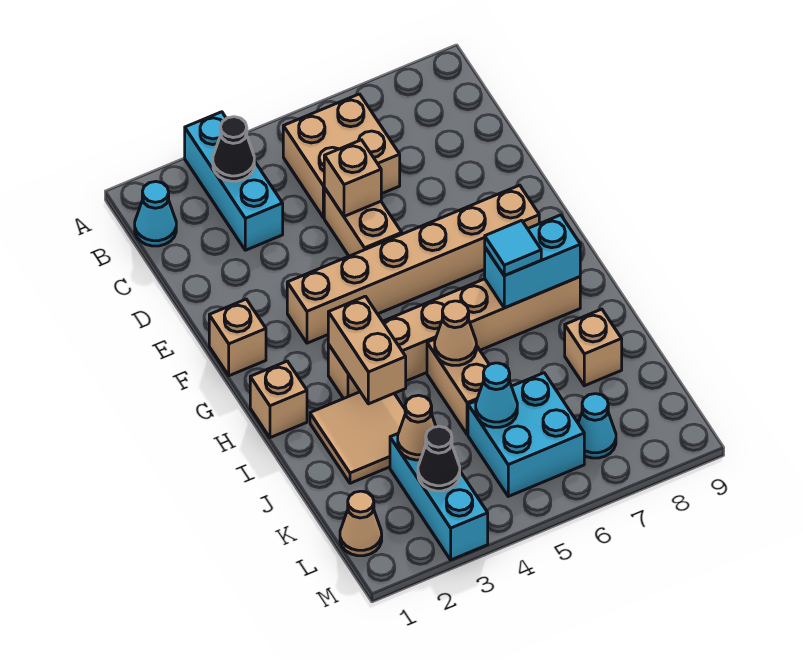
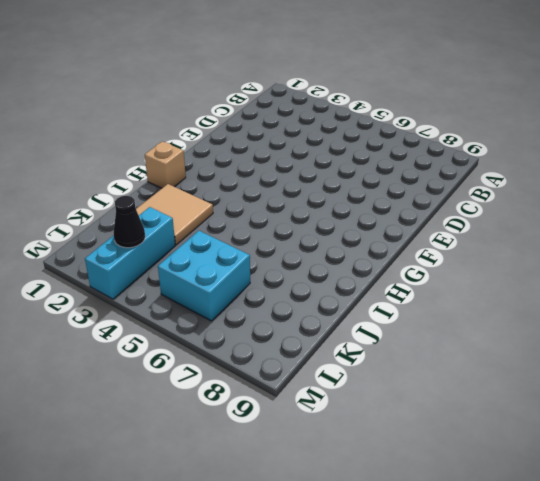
none -> cyan 1x3 brick [185,112,283,250]
none -> cyan 1x1 cone [135,182,176,246]
none -> tan 2x2 brick [283,94,400,218]

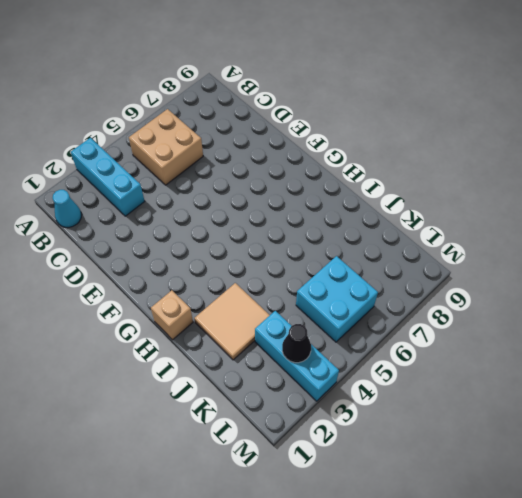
none -> tan 1x2 brick [324,188,402,256]
none -> tan 1x1 brick [209,299,266,376]
none -> tan 1x6 brick [287,185,539,343]

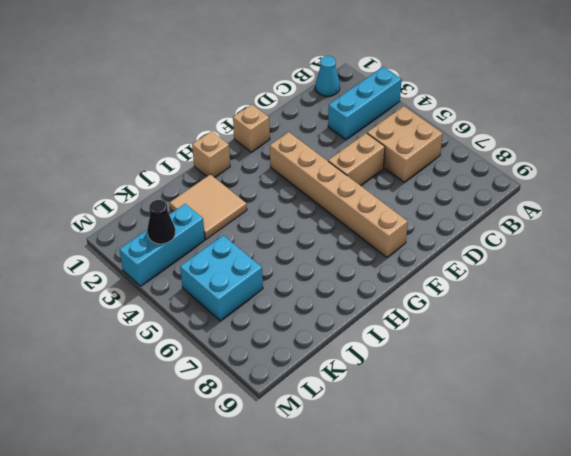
none -> tan 1x6 brick [328,277,580,399]
none -> tan 1x2 brick [427,339,489,435]
none -> tan 1x1 brick [565,309,622,386]

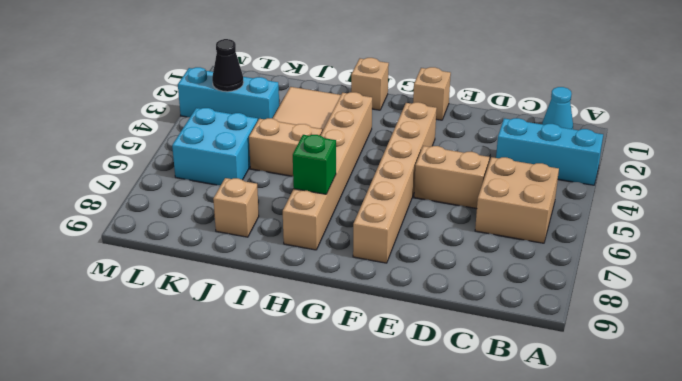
green 1x1 brick [293,135,336,194] -> cyan 1x2 brick [485,215,580,308]
none -> tan 1x1 cone [340,491,382,556]
none -> cyan 1x1 cone [578,394,616,458]
none -> black 1x1 cone [213,117,254,181]

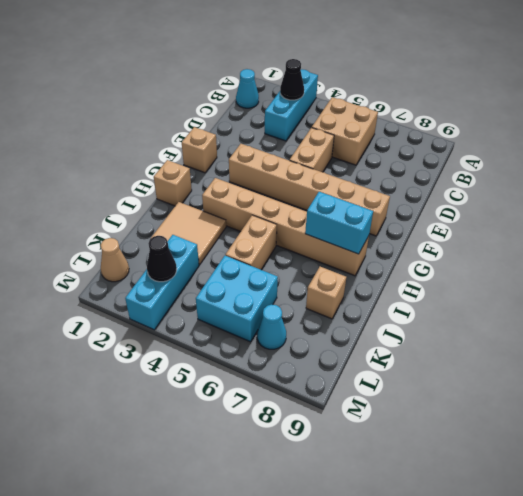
none -> tan 1x1 brick [324,140,381,216]
none -> tan 1x2 brick [328,296,406,404]
none -> tan 1x1 cone [435,301,476,365]

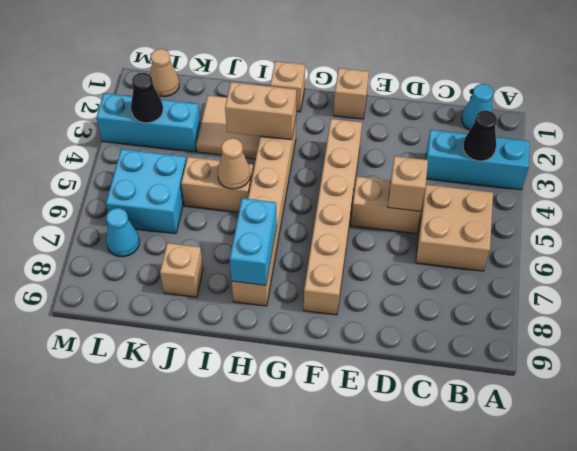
none -> tan 1x1 cone [398,395,436,460]
none -> cyan 1x1 cone [476,363,517,427]
none -> cyan 1x1 tile [485,220,541,276]

